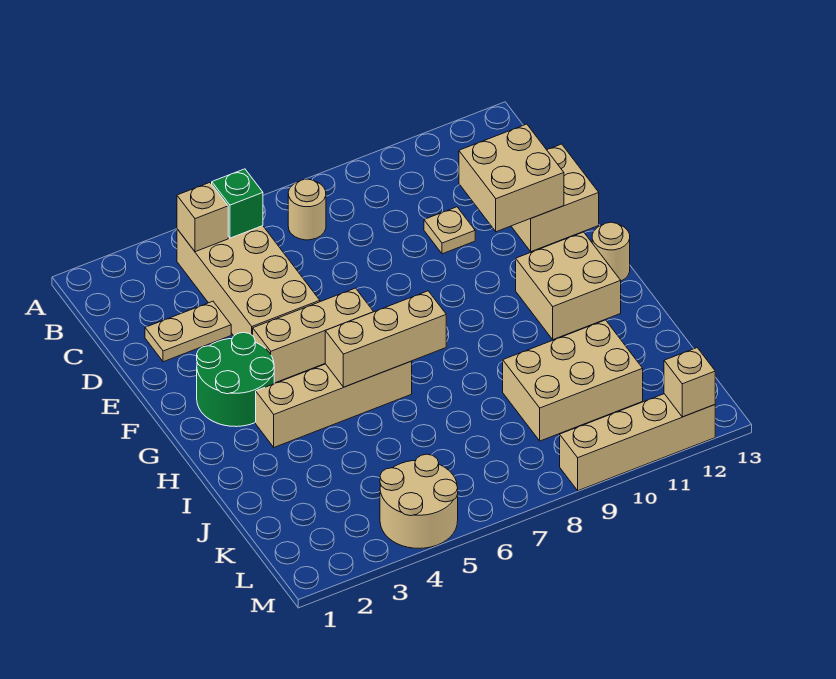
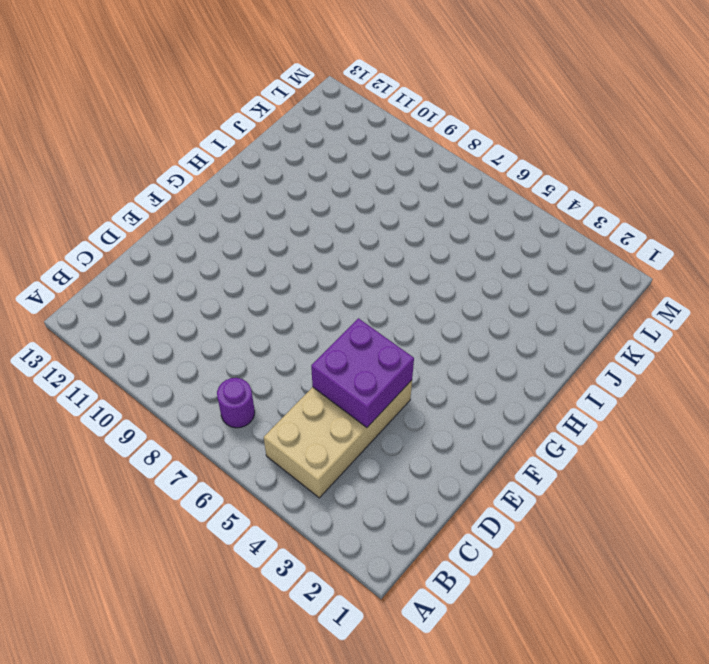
purple 1x1 round brick [217,378,255,428] -> tan 1x1 round brick [288,179,326,240]
purple 2x2 brick [311,318,414,427] -> none
none -> tan 1x2 plate [145,301,231,362]
none -> tan 1x1 plate [424,207,475,254]
none -> tan 2x2 brick [511,144,599,252]

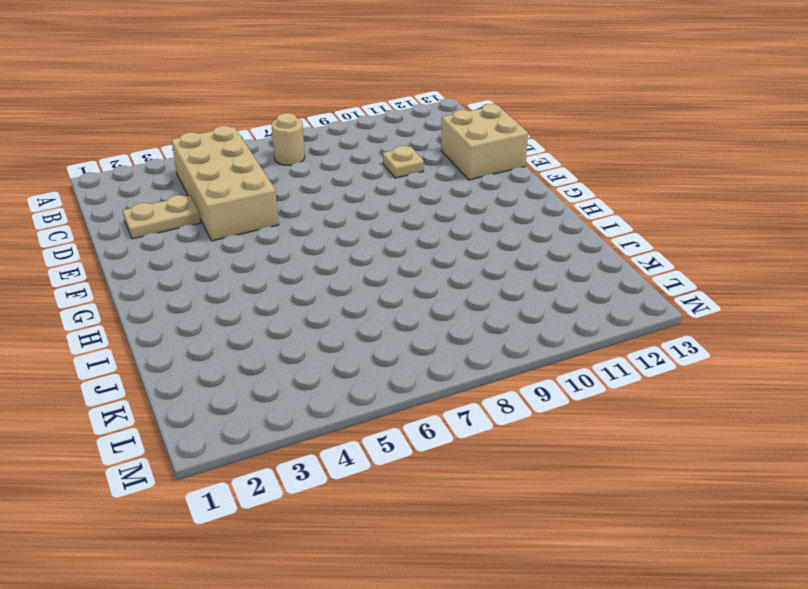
none -> green 2x2 round brick [197,332,274,427]
none -> tan 1x3 brick [253,288,374,383]
none -> tan 2x2 brick [516,232,621,339]

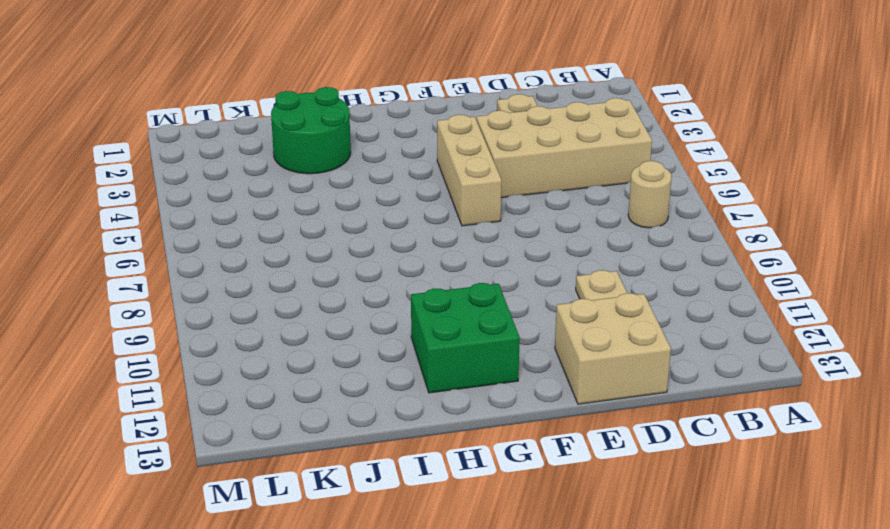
green 2x2 brick [411,283,520,393] -> tan 2x2 brick [516,232,621,339]
green 2x2 round brick [271,87,351,174] -> green 2x2 round brick moved to [197,332,274,427]
none -> tan 1x1 round brick [592,222,630,281]
none -> tan 1x4 brick [256,361,412,447]
none -> tan 2x3 brick [503,320,643,441]

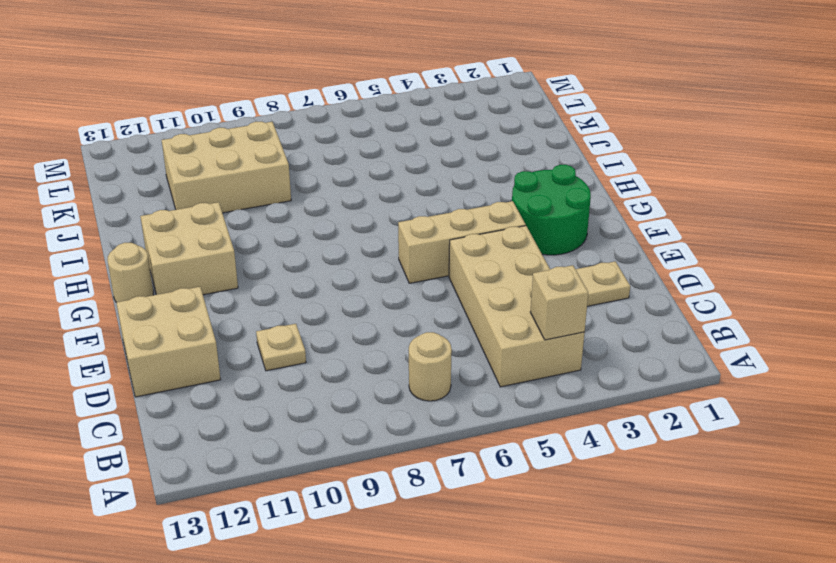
none -> tan 1x4 brick [256,361,412,447]
none -> tan 2x2 round brick [380,454,458,548]
none -> tan 1x4 brick [560,394,715,491]

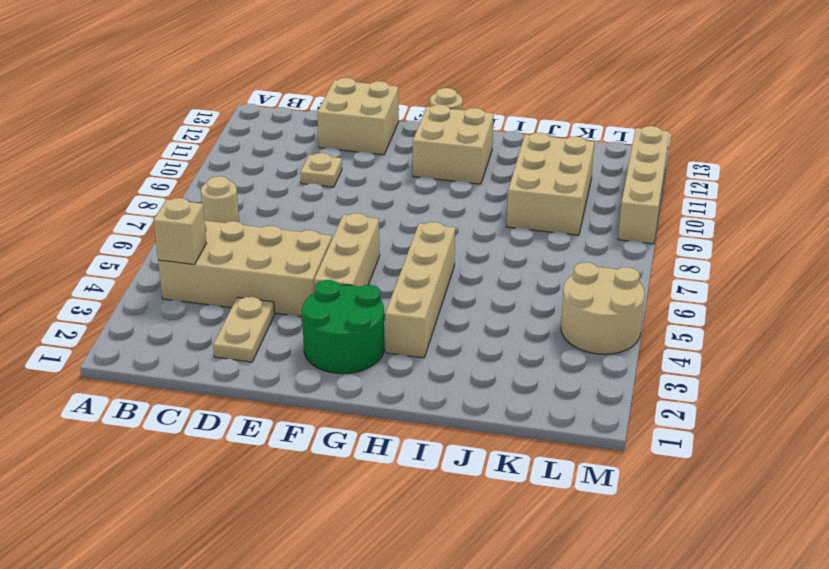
none -> green 1x1 brick [212,169,263,238]
none -> tan 2x2 brick [459,124,564,232]
none -> tan 1x3 brick [325,291,446,387]

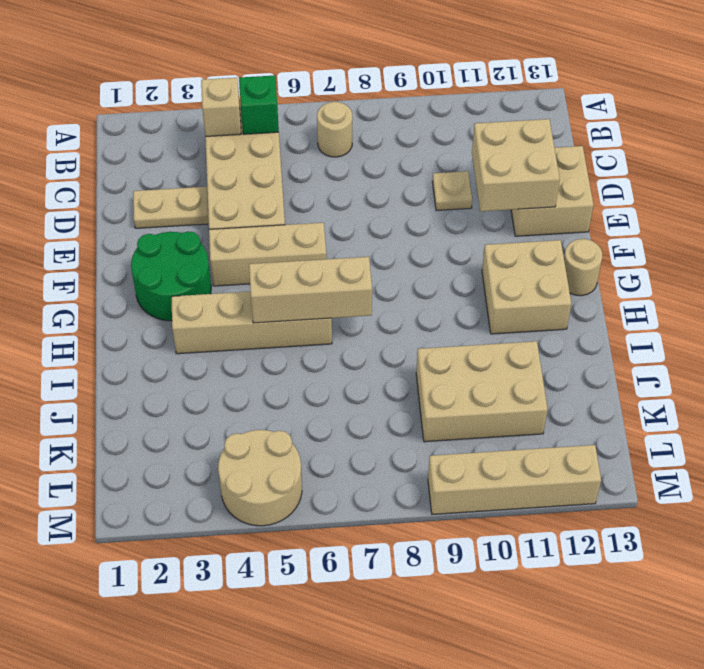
none -> tan 1x1 brick [664,348,715,417]

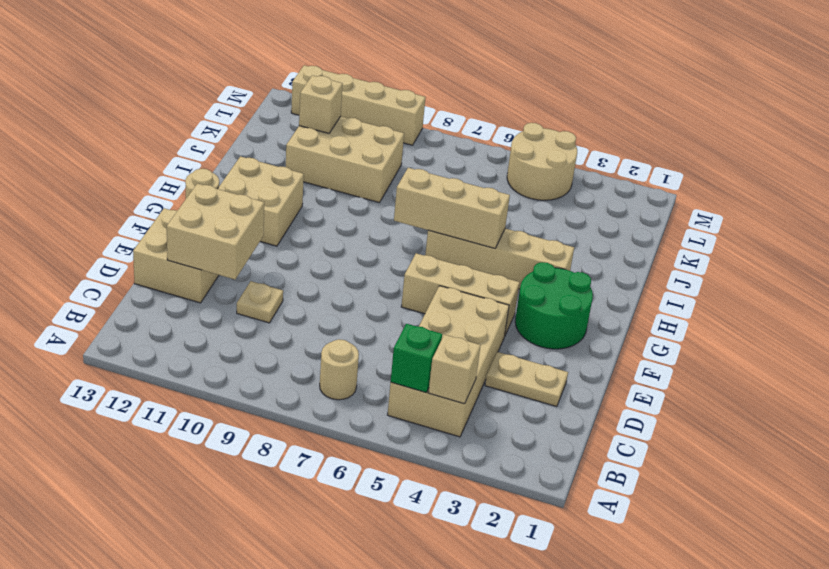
tan 1x1 brick [299,75,343,133] -> tan 1x1 brick moved to [664,348,715,417]

